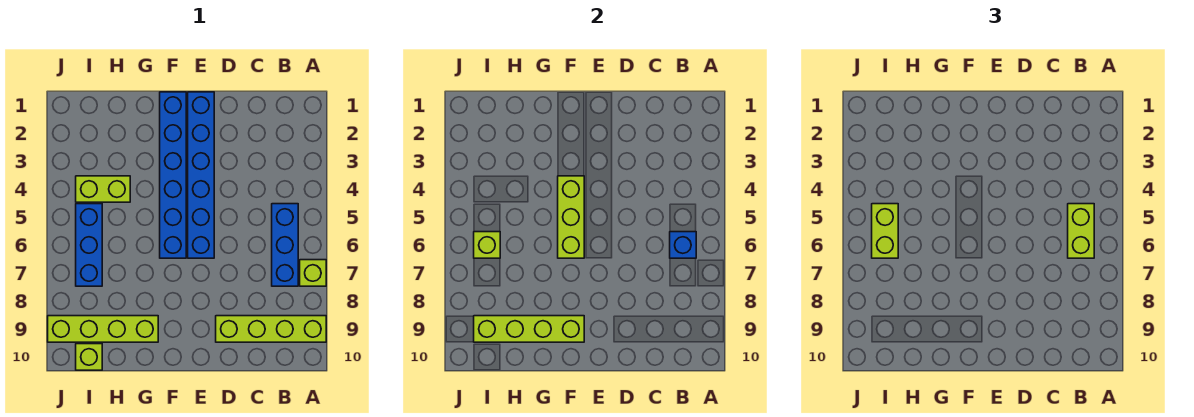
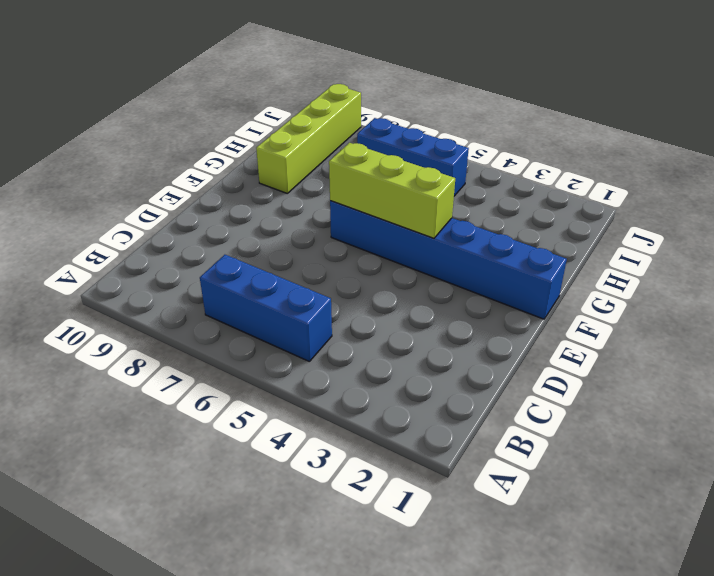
none -> lime 1x1 brick [300,260,326,286]
none -> lime 1x4 brick [216,316,326,342]
none -> blue 1x6 brick [188,92,214,258]

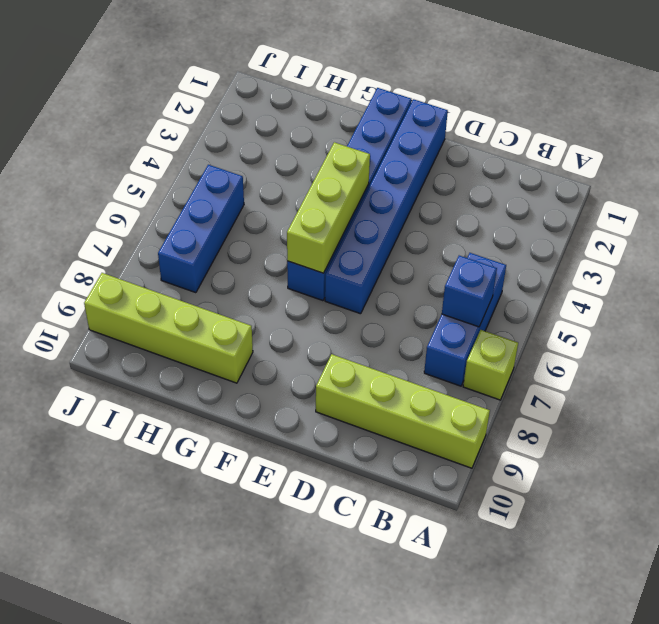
none -> lime 1x2 brick [76,176,130,202]
none -> lime 1x1 brick [76,344,102,370]
none -> lime 1x4 brick [474,316,584,342]

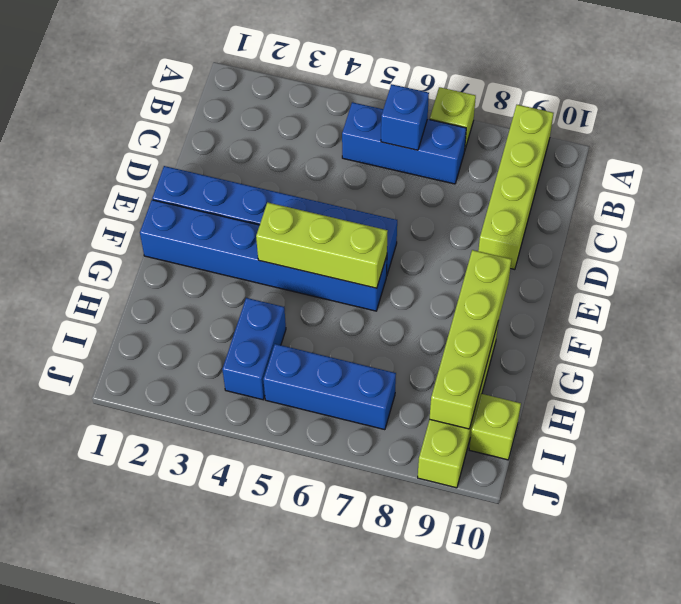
blue 1x2 brick [222,298,286,400] -> lime 1x2 brick [76,176,130,202]
none -> lime 1x1 brick [474,232,500,258]
none -> lime 1x2 brick [1068,204,1094,258]
none -> lime 1x2 brick [872,204,898,258]

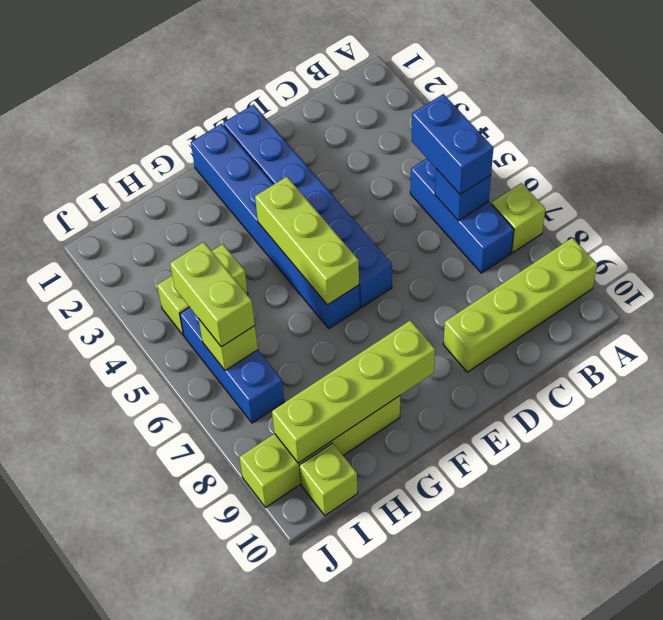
blue 1x2 brick [411,94,493,195] -> lime 1x2 brick [1068,204,1094,258]

